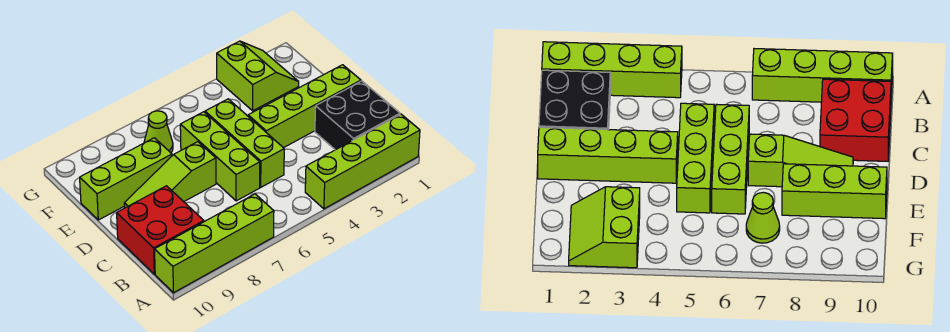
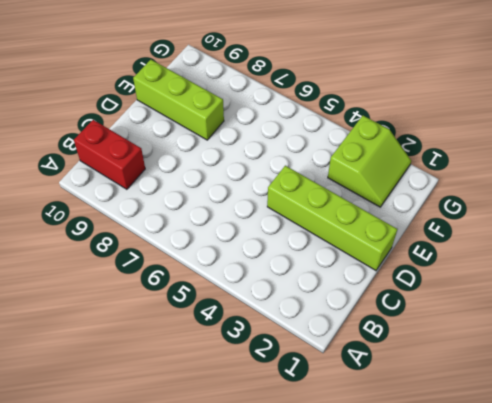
red 1x2 brick [74,120,145,189] -> red 2x2 brick [117,186,204,274]
none -> lime 1x4 brick [305,114,420,209]
none -> lime 1x4 brick [155,194,274,293]

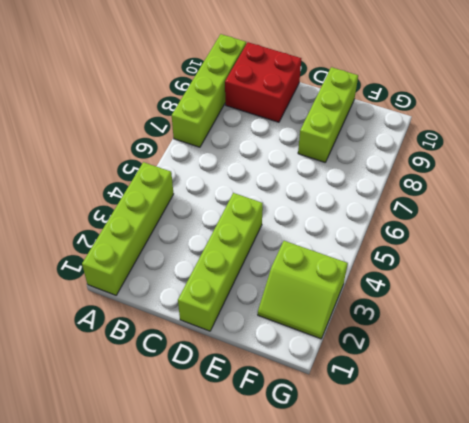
none -> black 2x2 brick [315,81,400,150]
none -> lime 1x3 brick [205,99,284,187]

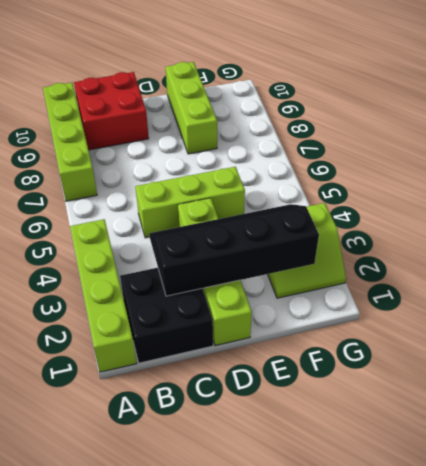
black 2x4 slope [149,204,319,296] -> none
none -> lime 1x3 brick [180,112,260,201]
none -> lime 1x3 slope [124,142,216,208]

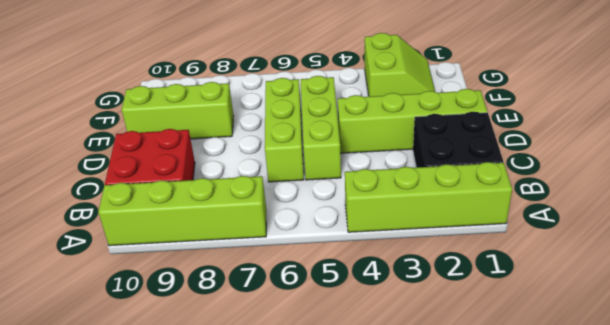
none -> lime 1x3 slope [124,142,216,208]
none -> lime 1x1 cone [144,111,173,153]

